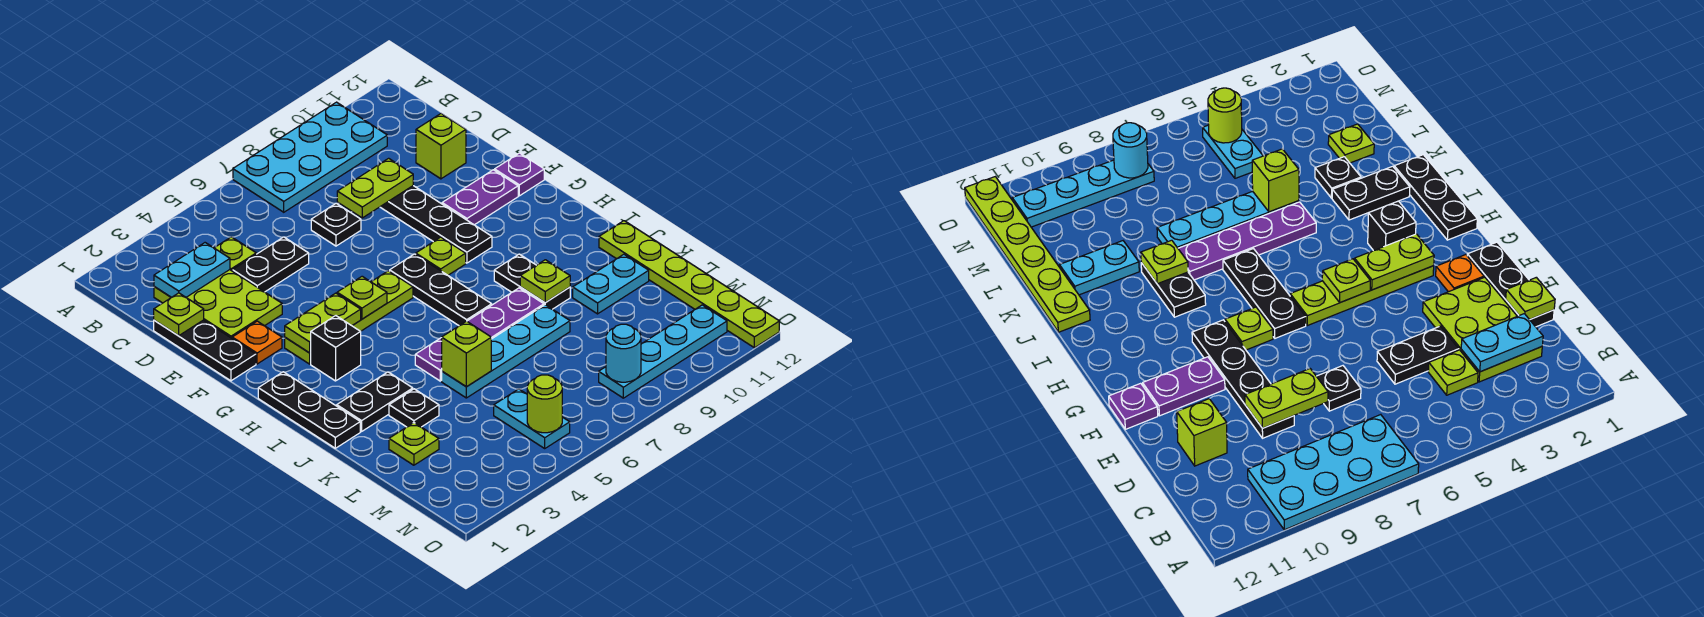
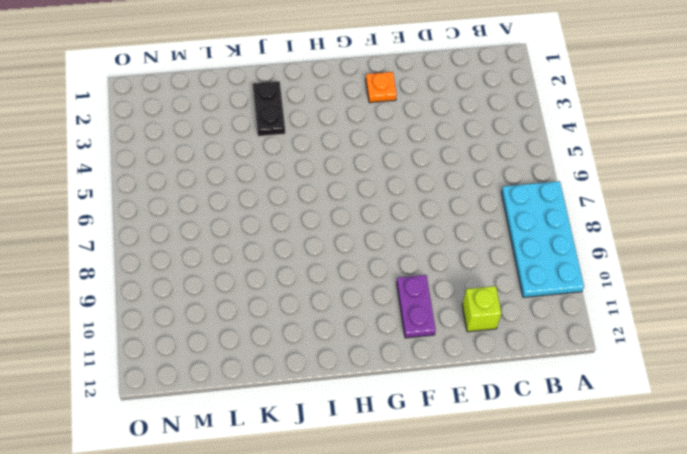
none -> lime 2x3 plate [154,270,282,338]
none -> lime 1x1 plate [215,237,256,271]
none -> black 1x3 plate [154,320,256,381]
none -> black 1x2 plate [233,237,309,292]

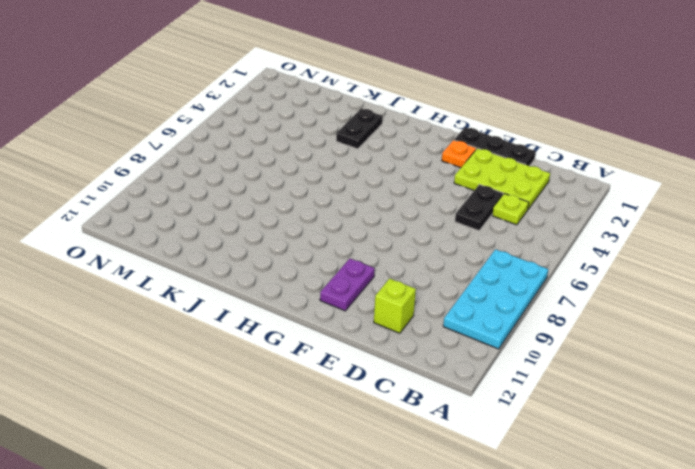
none -> black 1x1 plate [311,203,361,246]
none -> black 1x4 plate [380,186,492,263]
none -> purple 1x1 plate [495,153,544,196]
none -> lime 1x4 plate [285,271,413,364]

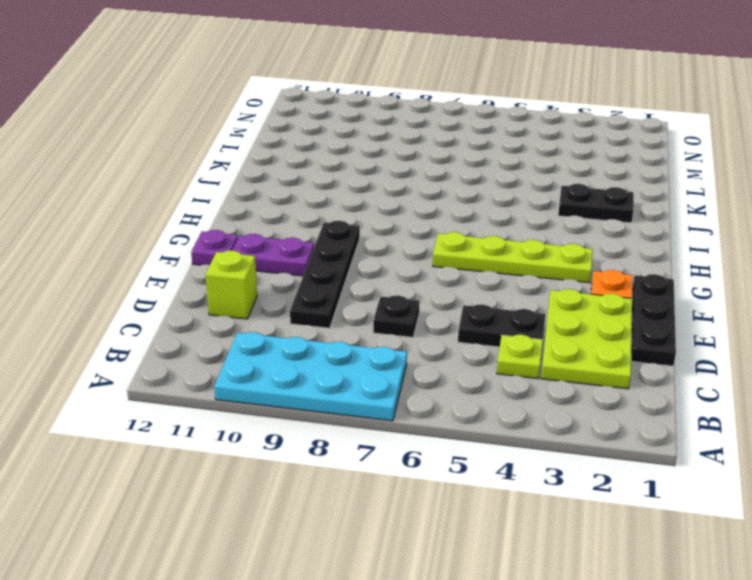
none -> black 1x3 plate [390,254,492,326]
none -> lime 1x1 plate [416,237,466,275]
none -> black 1x3 plate [258,372,360,448]
none -> black 1x1 brick [311,316,361,381]

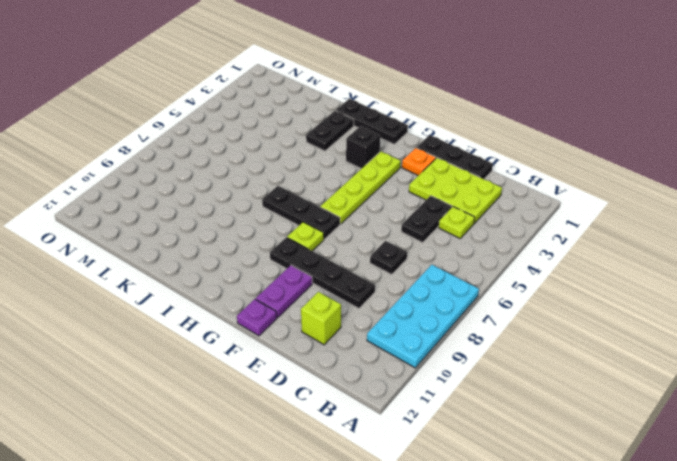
none -> black 1x2 plate [494,254,570,309]
none -> purple 1x4 plate [415,288,544,381]
none -> lime 1x6 plate [599,221,779,348]
none -> black 1x1 plate [389,389,439,427]

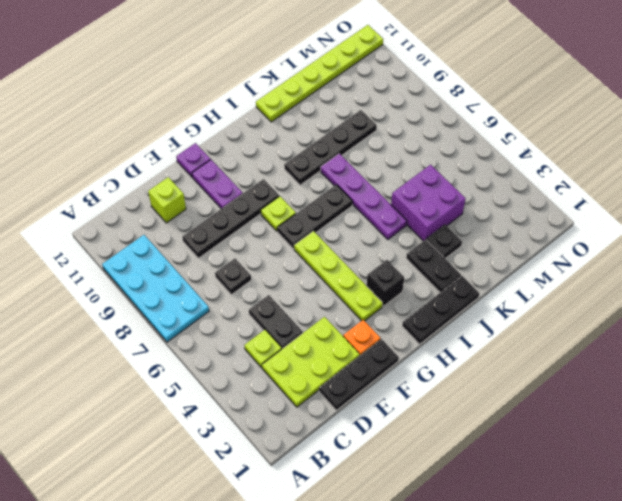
black 1x4 plate [284,110,377,185] -> black 1x2 plate [494,254,570,309]
purple 2x2 brick [391,165,466,241] -> cyan 1x4 plate [442,305,570,398]
none -> cyan 1x2 plate [573,254,649,314]
none -> lime 1x1 plate [389,423,439,465]
none -> cyan 1x2 plate [494,389,570,448]
none -> cyan 1x4 plate [599,305,727,398]

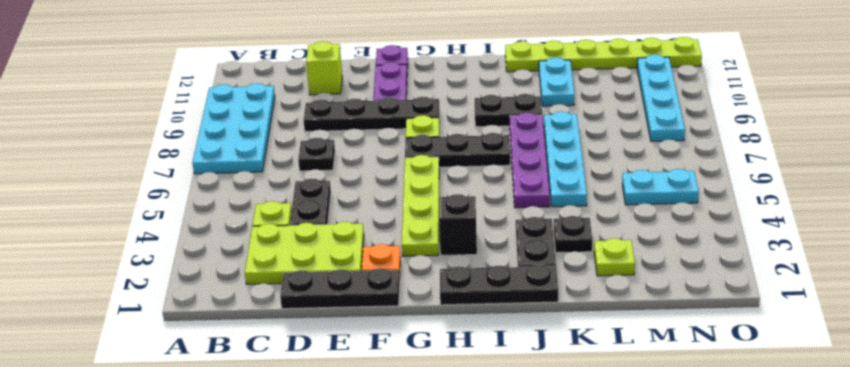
none -> cyan 1x2 plate [154,243,230,297]
none -> lime 1x1 plate [154,293,204,336]
none -> lime 1x2 plate [337,158,413,218]
none -> lime 1x2 plate [285,293,361,353]

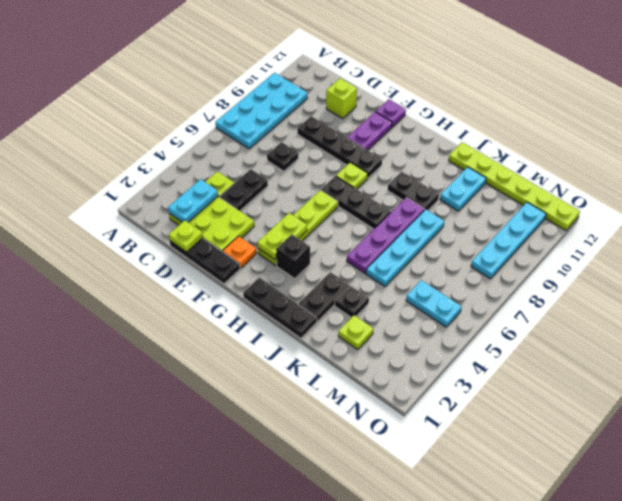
none -> lime 1x2 plate [337,158,413,218]
none -> lime 1x1 plate [337,276,387,319]
none -> lime 1x1 plate [520,260,570,302]
none -> lime 1x1 brick [442,321,491,387]

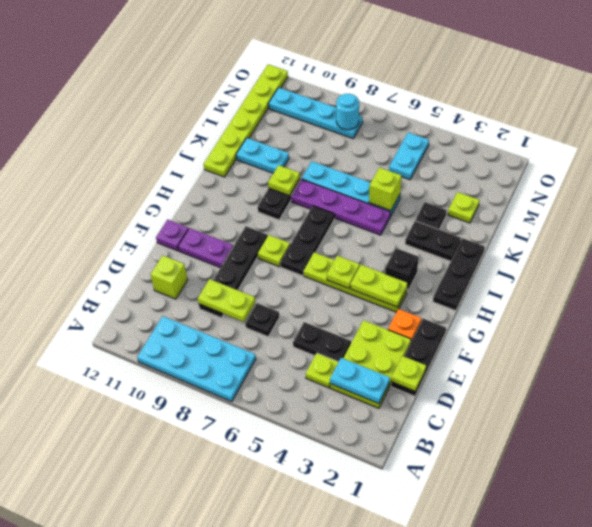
none -> lime 1x1 round brick [527,375,562,433]

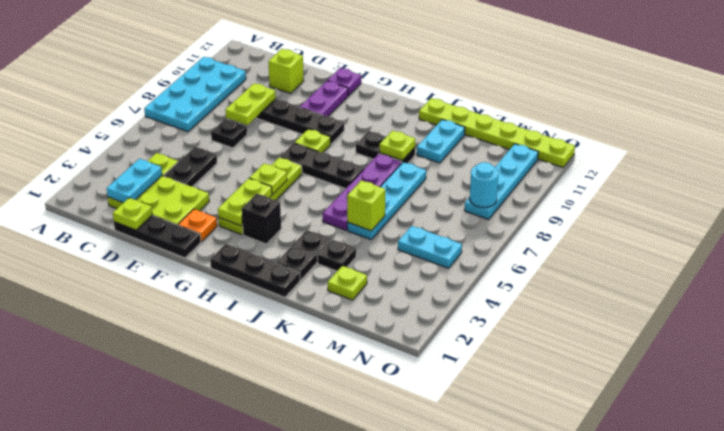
none -> lime 1x1 round brick [527,375,562,433]

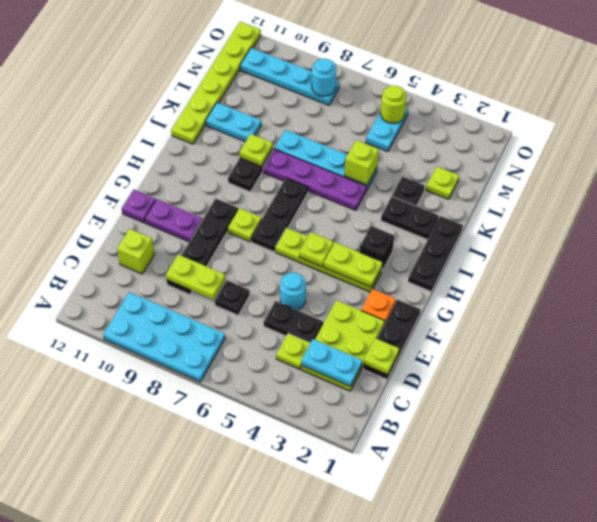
cyan 1x1 round brick [280,273,306,310] -> none

